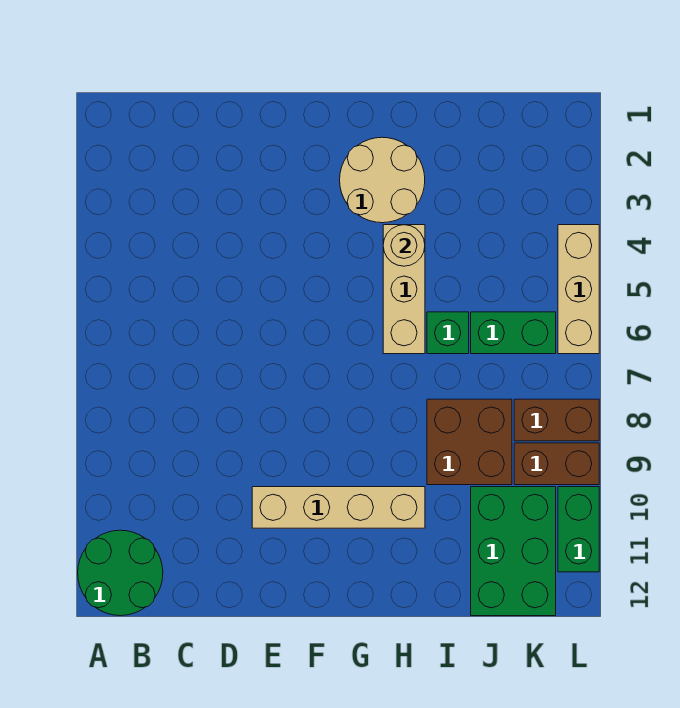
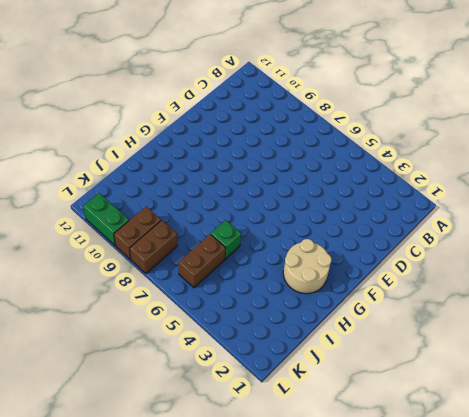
brown 1x2 brick [178,234,226,288] -> green 1x2 brick [471,312,556,354]
none -> green 2x2 round brick [78,530,163,616]
none -> tan 1x4 brick [252,487,425,528]
none -> tan 1x3 brick [383,225,425,354]

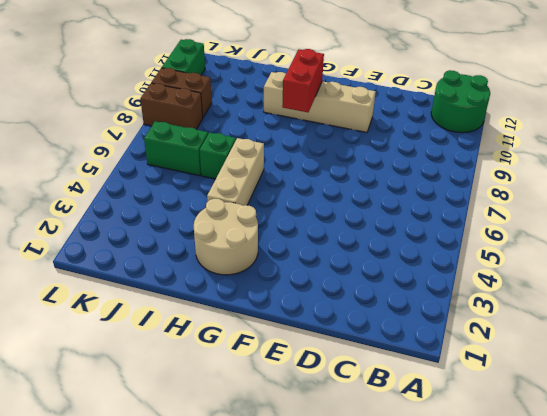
red 1x2 brick [282,49,324,112] -> none
none -> brown 2x2 brick [427,399,512,485]
none -> green 2x3 brick [471,487,556,616]
none -> tan 1x3 brick [558,225,599,354]

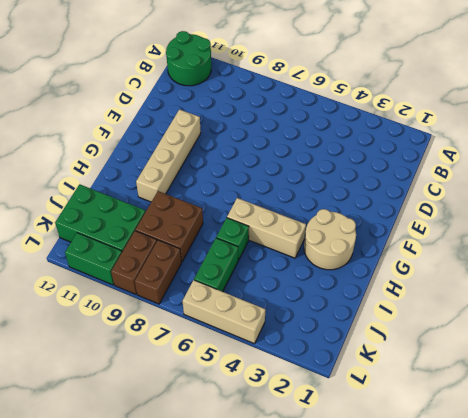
none -> tan 1x1 round brick [383,225,425,266]

